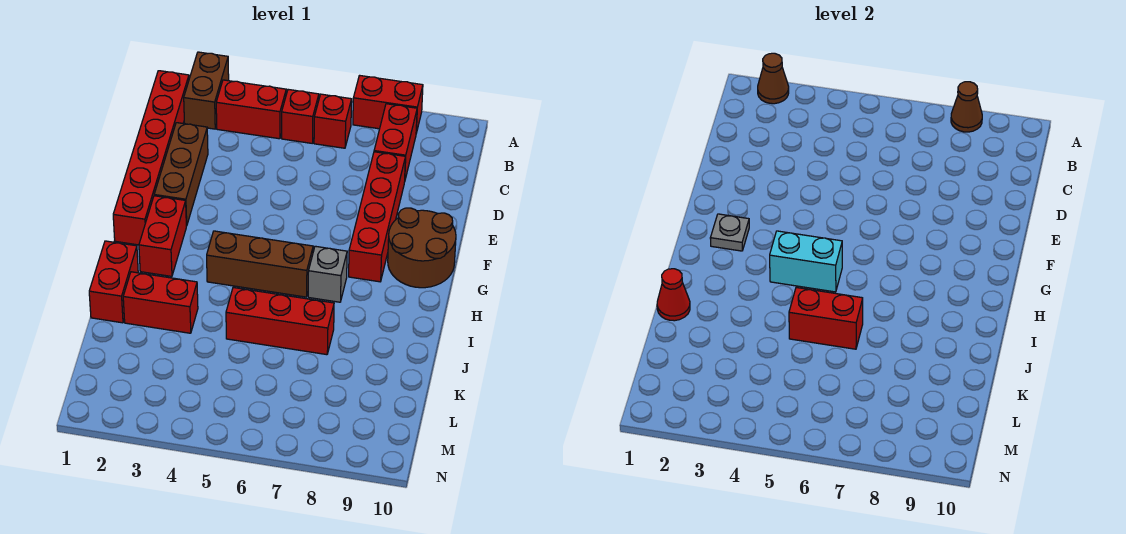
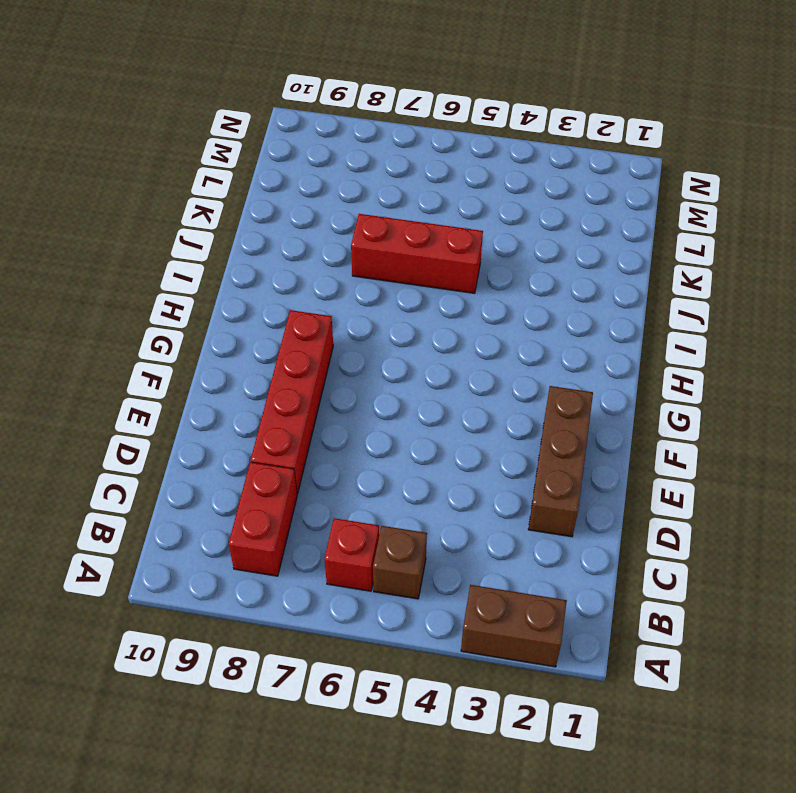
brown 1x2 brick [461,585,567,667] -> brown 1x2 brick turned to [184,52,229,129]
brown 1x1 brick [373,526,427,599] -> red 1x1 brick [282,89,319,143]
none -> red 1x2 brick [353,75,423,133]
none -> red 1x6 brick [113,71,189,245]
none -> red 1x2 brick [216,80,286,139]

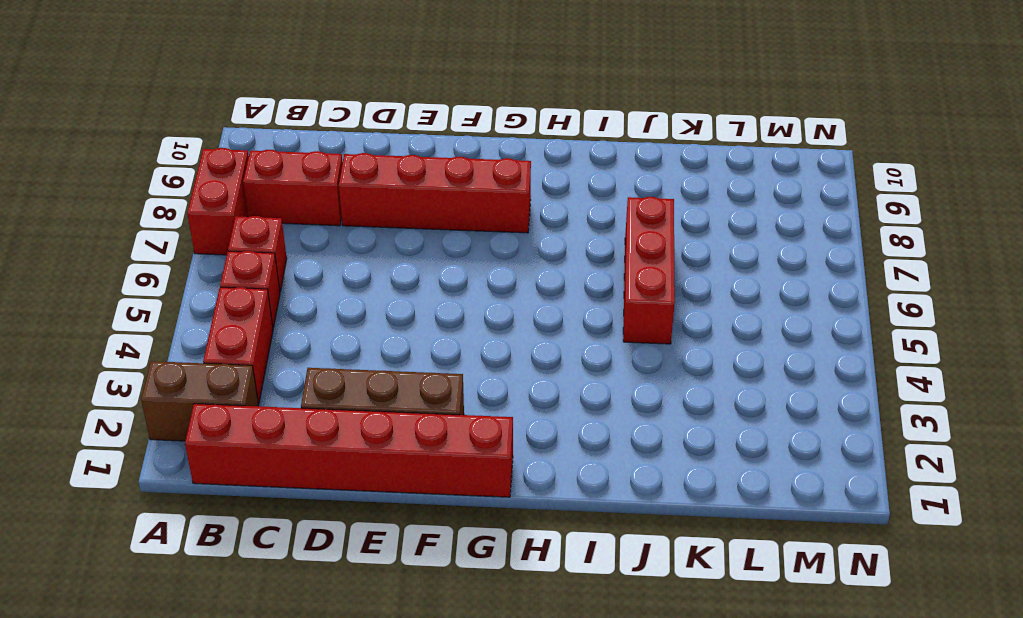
none -> brown 2x2 round brick [388,208,456,288]
none -> red 1x2 brick [139,196,186,276]
none -> brown 1x3 brick [207,231,313,297]

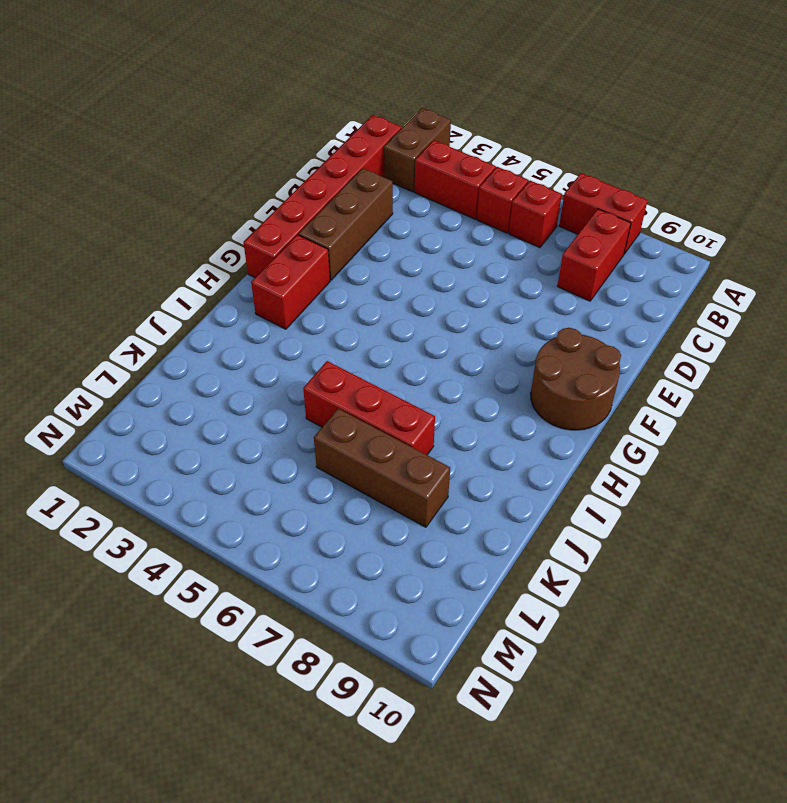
brown 1x3 brick [314,409,450,527] -> brown 1x3 brick moved to [207,231,313,297]
none -> red 1x4 brick [349,152,406,282]
none -> grey 1x1 brick [308,246,347,302]
none -> red 1x2 brick [89,241,138,323]

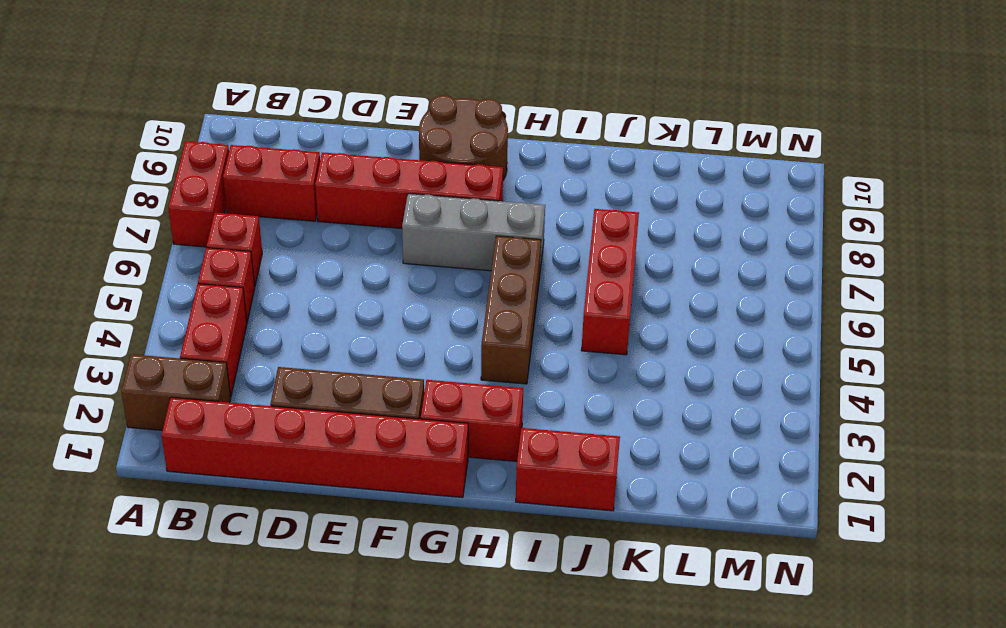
grey 1x3 brick [402,194,545,271] -> grey 1x1 brick [308,246,347,302]
none -> red 1x2 brick [123,272,198,333]
none -> brown 1x1 cone [758,53,789,104]
none -> brown 1x1 cone [951,82,982,132]

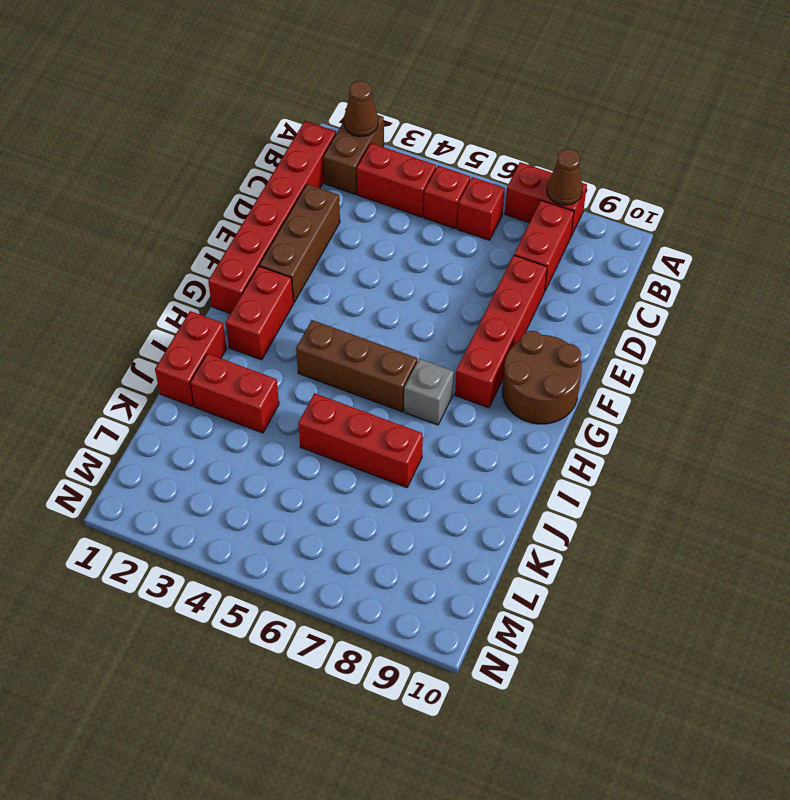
none -> grey 1x1 plate [710,214,749,251]
none -> cyan 1x2 brick [770,231,842,292]
none -> red 1x1 cone [657,269,690,321]

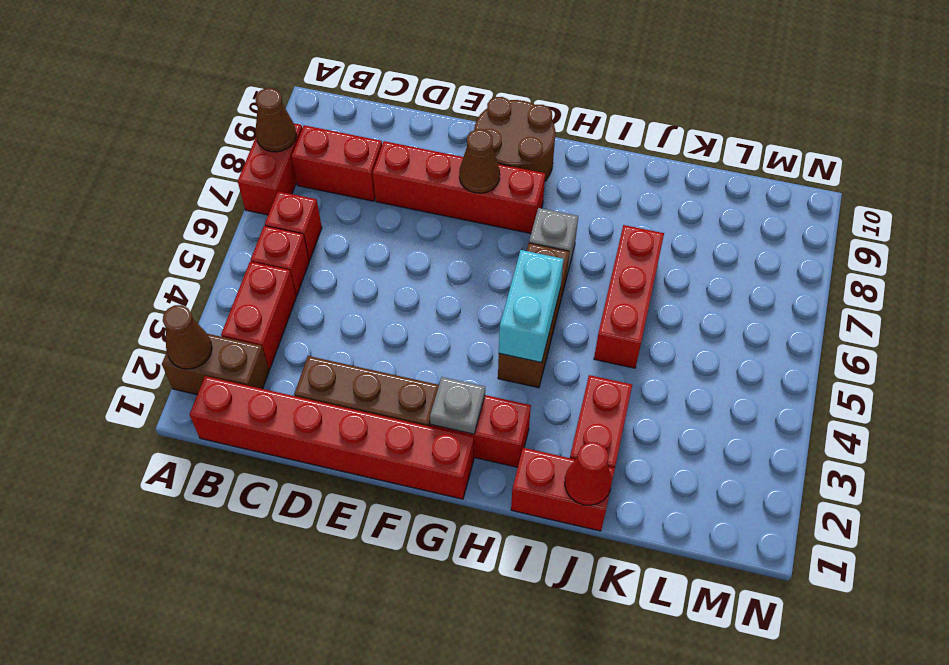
brown 1x1 cone [459,129,500,193] -> none
none -> red 1x2 brick [789,287,863,349]

